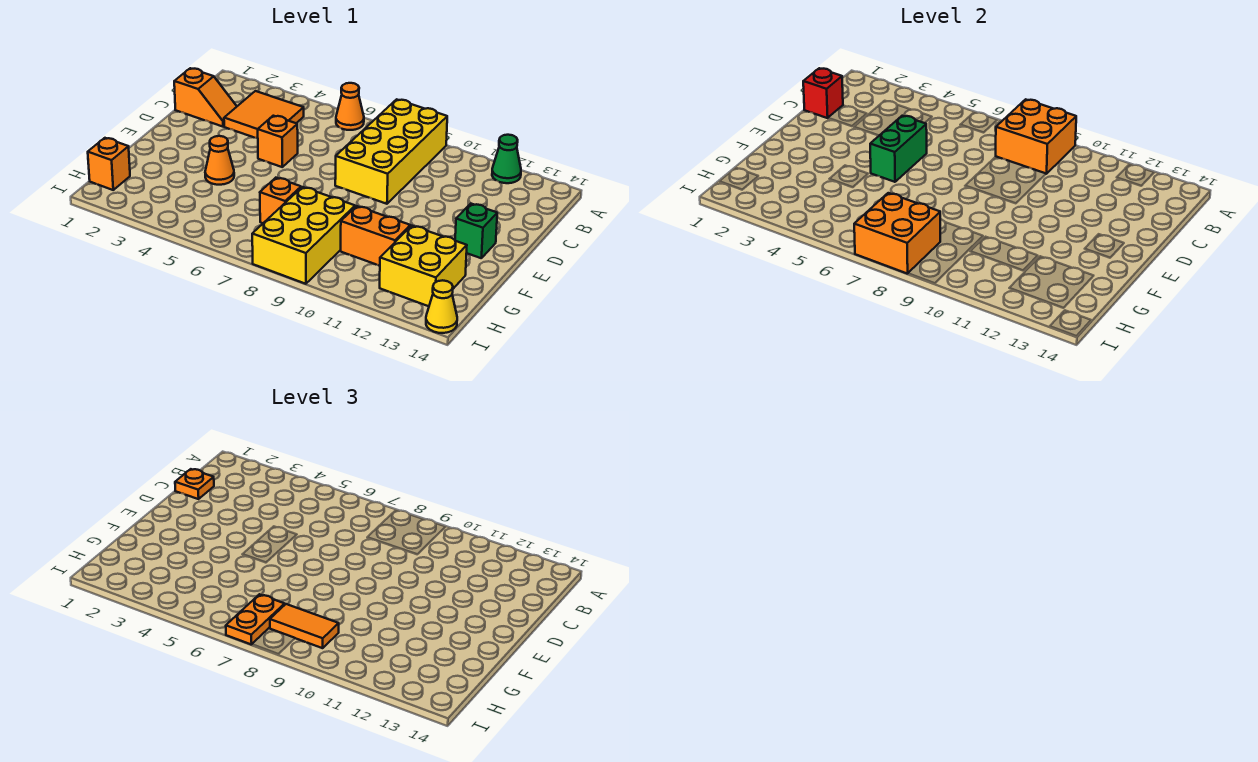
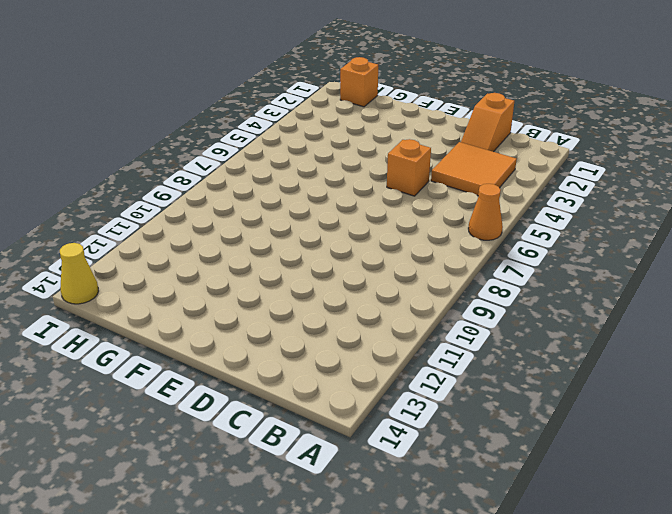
none -> yellow 2x4 brick [335,99,447,204]
none -> green 1x1 cone [492,135,521,183]
none -> green 1x1 brick [455,204,497,258]

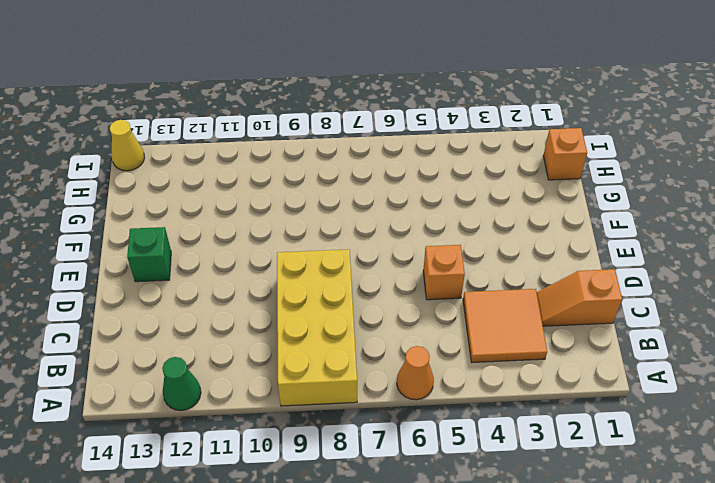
none -> orange 1x1 cone [205,136,234,185]
none -> orange 1x1 brick [260,178,301,223]
none -> yellow 2x3 brick [252,187,355,284]

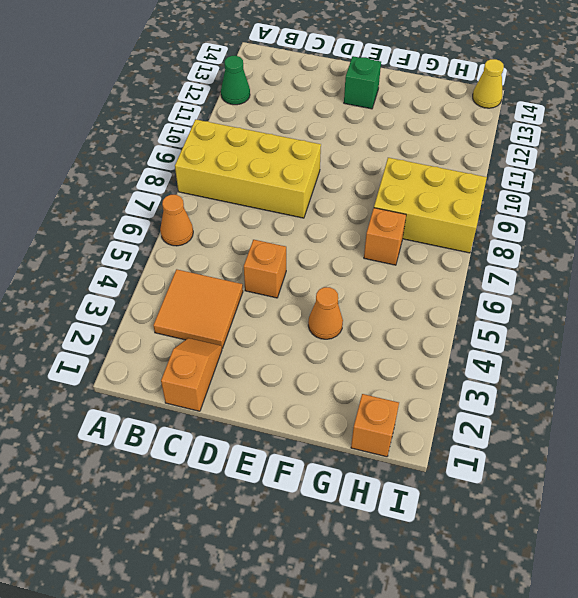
none -> orange 1x2 brick [341,206,410,266]
none -> yellow 2x2 brick [380,226,467,306]
none -> orange 2x2 brick [996,99,1076,174]

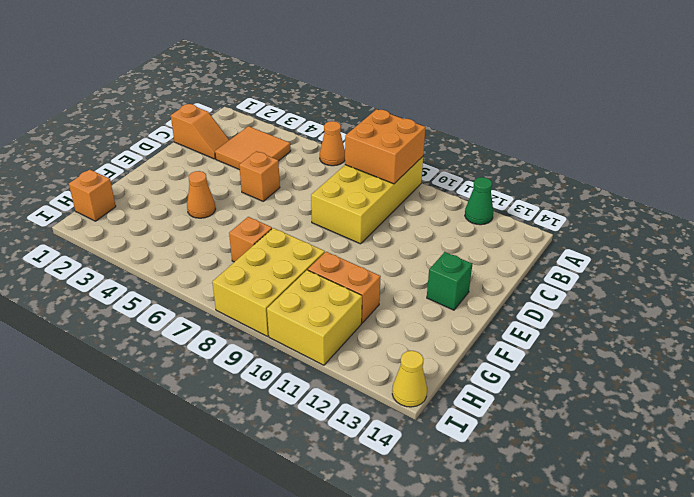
yellow 2x2 brick [267,270,362,365] -> yellow 2x2 brick moved to [380,226,467,306]
none -> red 1x1 brick [803,68,843,118]
none -> green 1x2 brick [870,116,927,182]
none -> orange 2x2 brick [854,193,940,274]

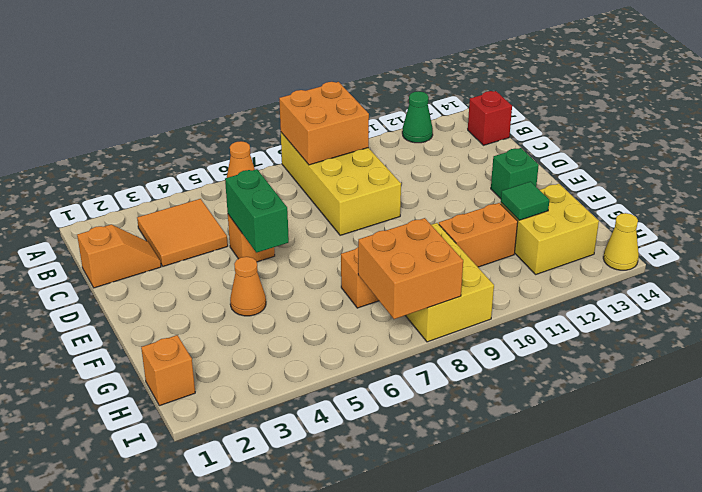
red 1x1 brick [468,91,512,145] -> red 1x1 brick moved to [803,68,843,118]
green 1x1 tile [501,182,549,220] -> none
none -> orange 1x1 plate [175,469,214,499]
none -> orange 1x2 plate [226,594,285,645]
none -> orange 1x2 tile [270,604,339,648]

